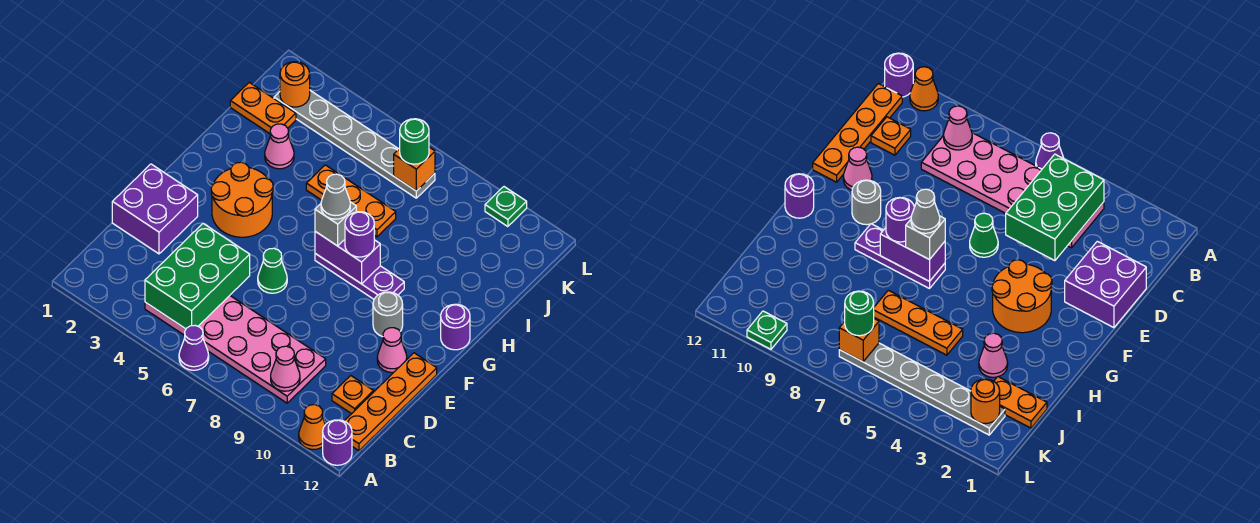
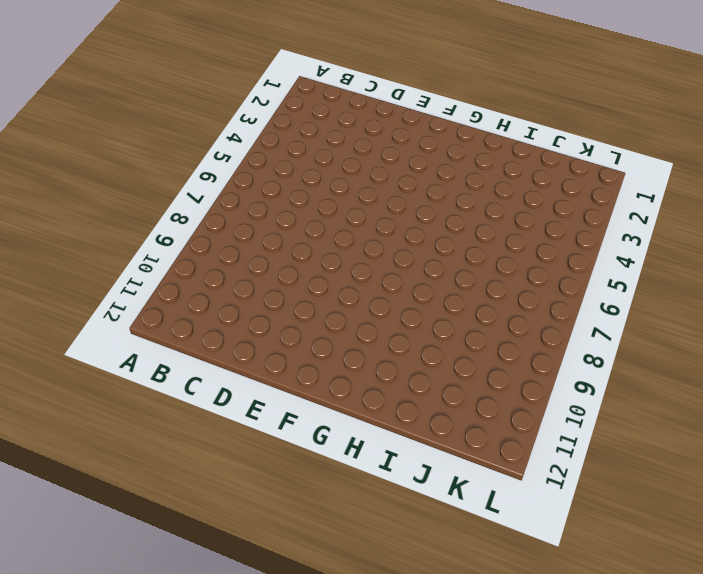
none -> purple 1x1 cone [179,325,209,370]
none -> orange 1x1 cone [299,405,325,450]
none -> purple 1x1 round brick [323,420,352,465]

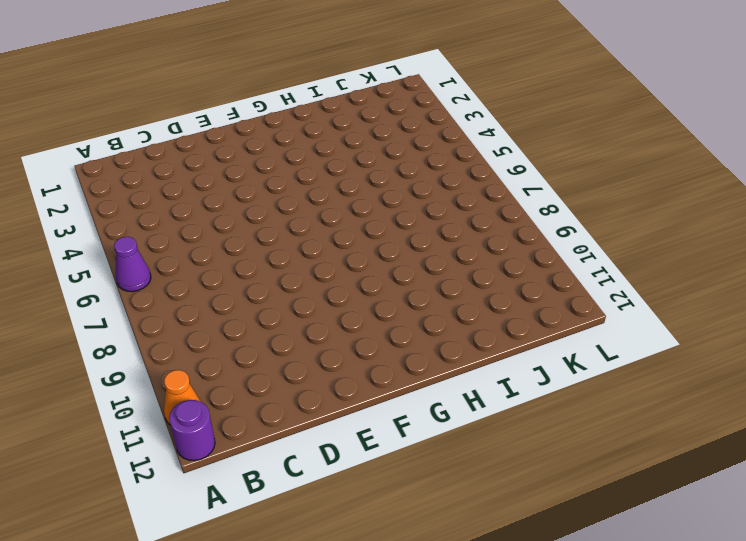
none -> pink 2x6 plate [145,296,326,403]
none -> orange 1x4 plate [345,353,437,451]
none -> orange 1x1 plate [332,376,374,414]

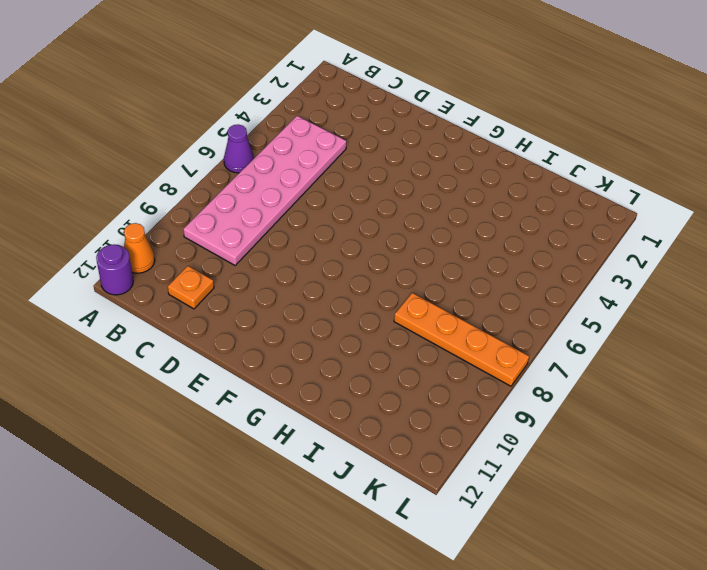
orange 1x4 plate [394,293,529,386] -> orange 1x4 plate moved to [345,353,437,451]
none -> purple 2x2 brick [112,164,198,254]
none -> green 1x1 cone [258,248,287,293]
none -> pink 1x1 cone [377,328,407,372]

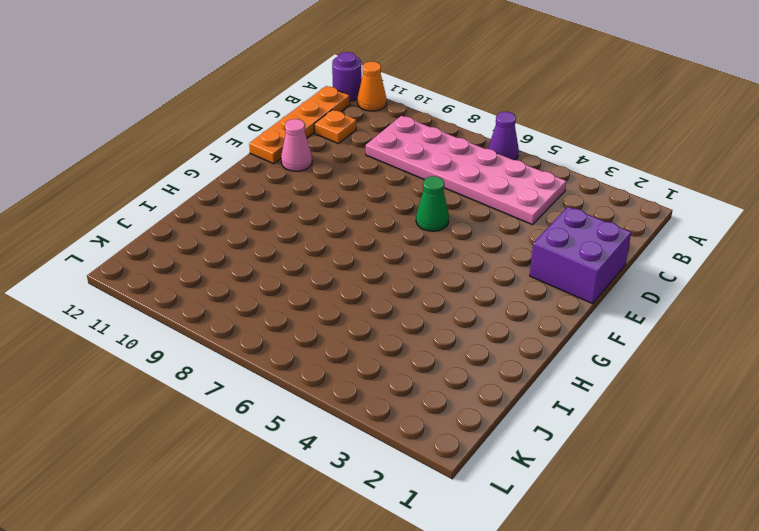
none -> orange 2x2 round brick [211,162,273,237]
none -> grey 1x1 round brick [373,292,403,337]
none -> purple 1x3 plate [315,254,404,299]

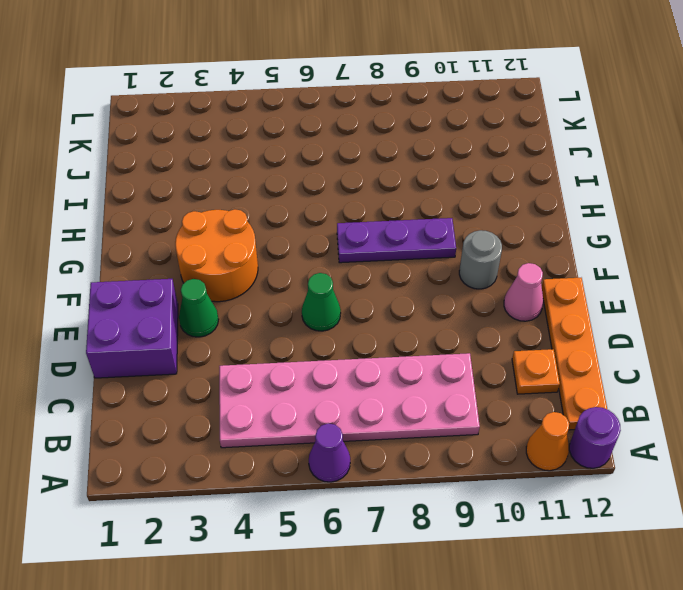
green 1x1 cone [179,279,219,337] -> none
none -> purple 1x1 round brick [441,304,470,350]
none -> pink 1x1 cone [265,124,294,169]
none -> orange 1x3 plate [306,165,396,237]

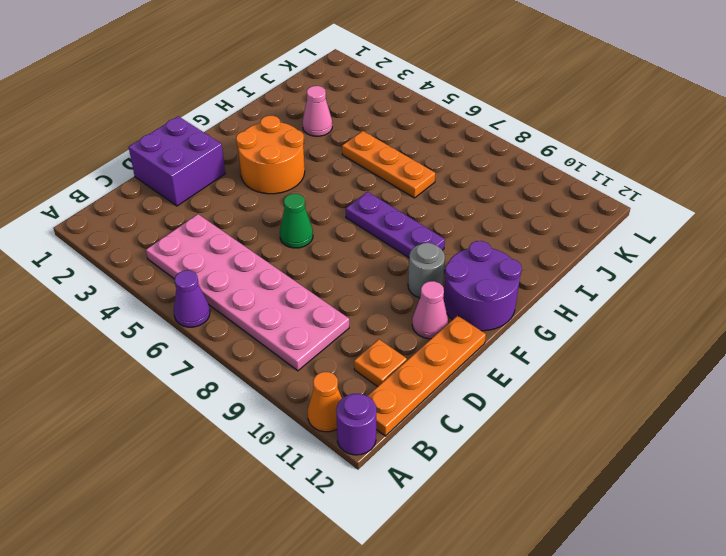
purple 2x2 round brick [444,241,522,331] -> purple 1x1 round brick [441,304,470,350]
none -> orange 1x2 plate [230,82,296,134]
none -> grey 1x6 plate [274,91,435,198]
none -> green 1x1 plate [485,187,527,227]

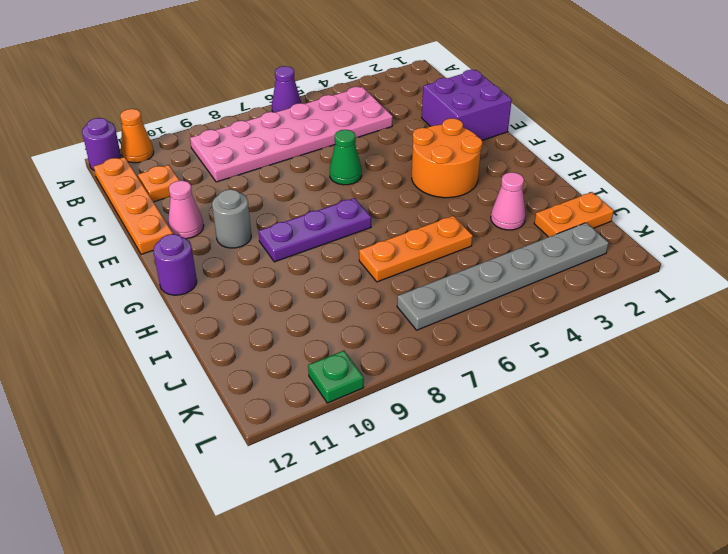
none -> green 2x3 brick [145,224,250,329]
none -> pink 1x1 cone [271,346,300,391]
none -> purple 1x2 brick [315,232,380,284]

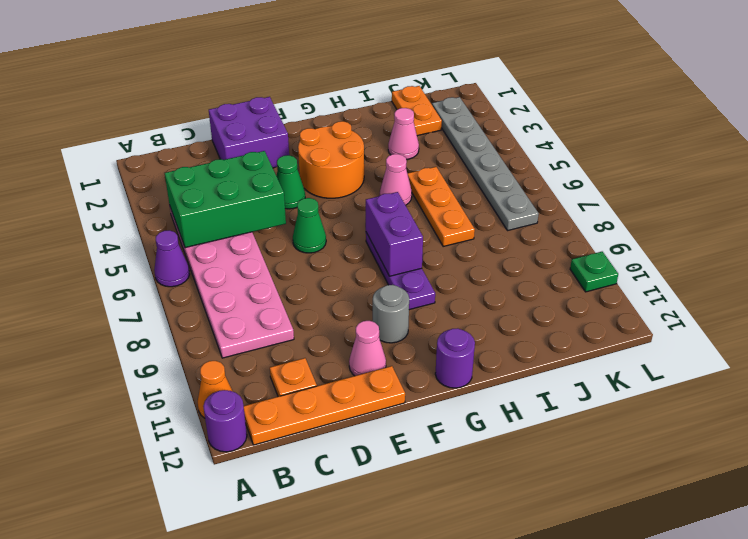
green 1x1 cone [277,155,305,209] -> none
pink 1x1 cone [380,154,412,205] -> pink 1x1 cone moved to [271,346,300,391]
none -> orange 1x1 round brick [280,62,310,107]
none -> orange 1x1 brick [394,147,435,191]
none -> grey 1x1 brick [315,202,356,246]

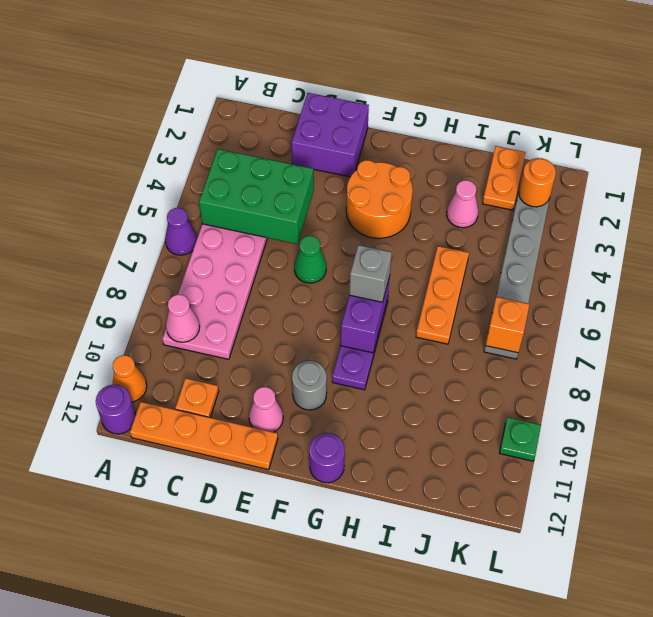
none -> purple 1x1 round brick [345,212,374,257]
none -> green 1x1 round brick [400,119,429,164]
none -> grey 1x1 cone [321,174,350,219]

